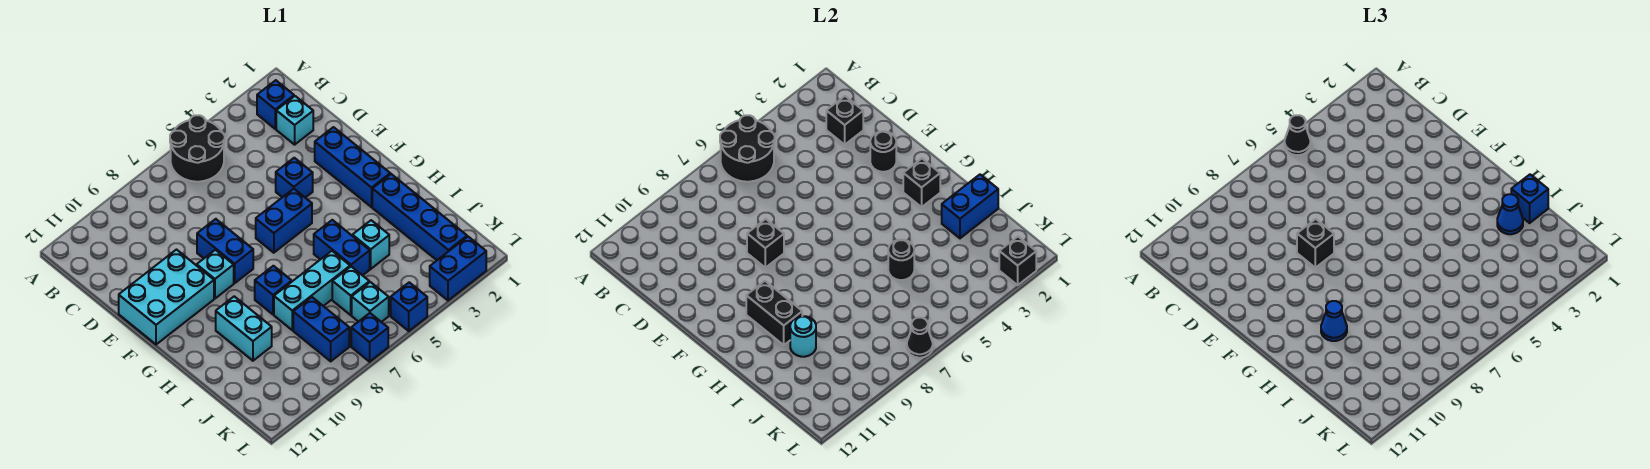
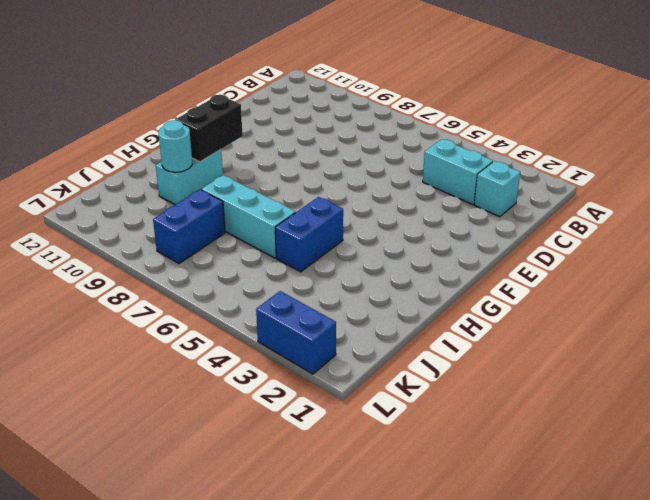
cyan 1x2 brick [423,139,493,205] -> none
none -> black 2x2 round brick [170,115,225,182]
none -> blue 1x1 brick [257,80,294,129]
none -> blue 1x3 brick [315,127,390,207]
none -> blue 1x1 brick [276,158,313,198]

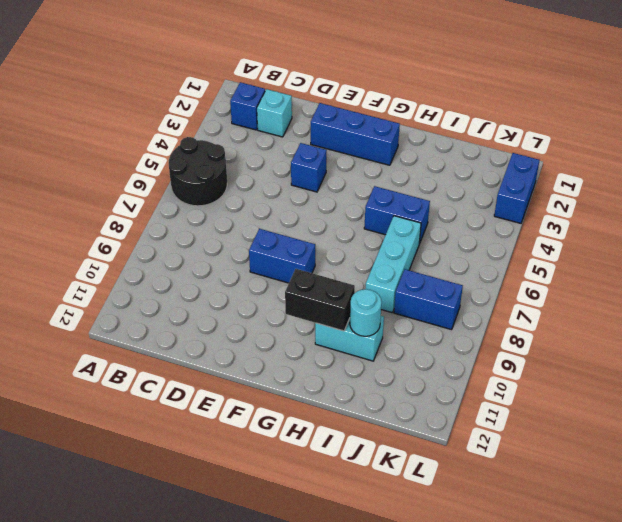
none -> cyan 2x3 brick [119,250,214,344]
none -> blue 1x2 brick [256,189,312,253]
none -> cyan 1x1 brick [197,250,234,298]
none -> blue 1x4 brick [372,174,467,260]

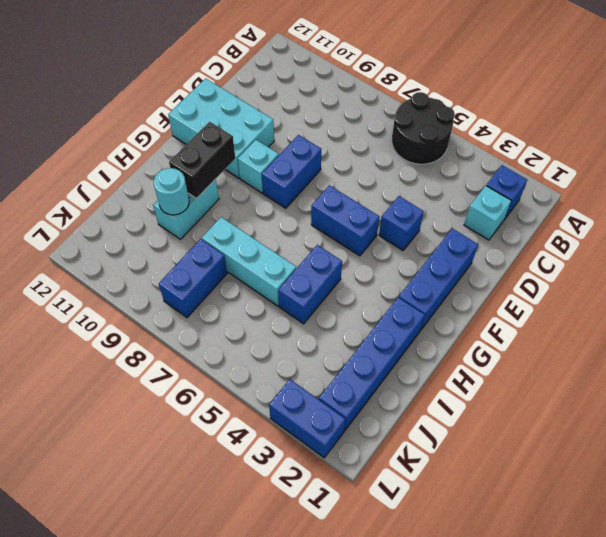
none -> blue 1x1 brick [255,266,292,314]
none -> cyan 1x1 brick [352,220,389,269]
none -> cyan 1x1 brick [332,267,369,315]
none -> cyan 1x1 brick [352,282,389,322]

